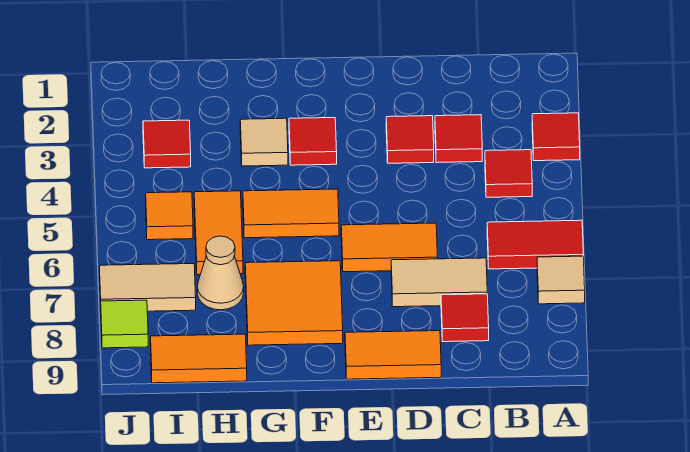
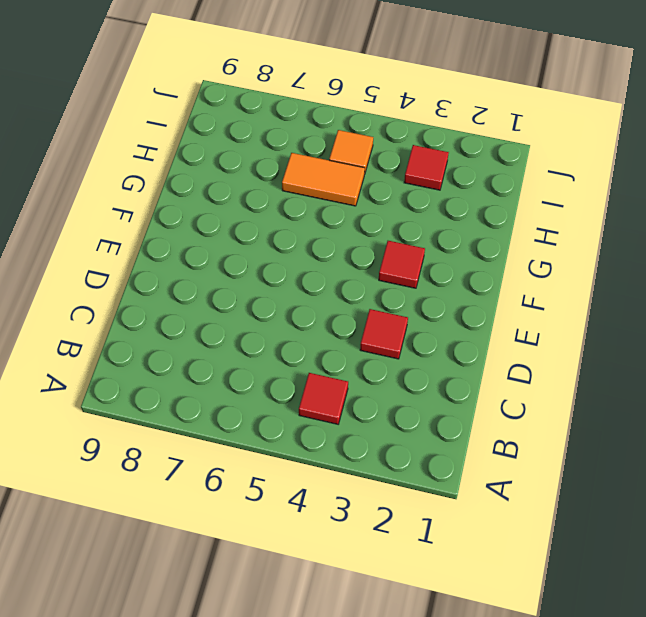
none -> red 1x1 tile [532,113,580,161]
none -> red 1x2 tile [487,220,583,269]
none -> tan 1x1 tile [537,256,585,304]

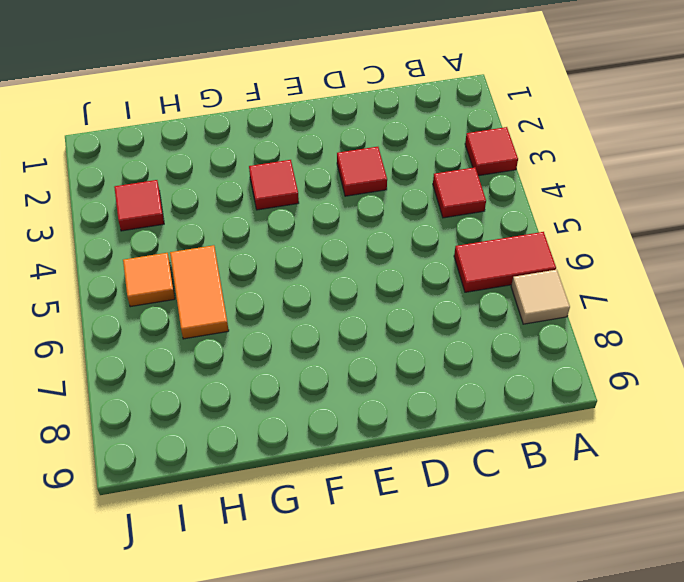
none -> red 1x1 tile [435,115,482,163]
none -> tan 1x2 tile [391,258,487,307]
none -> red 1x1 tile [441,294,489,342]

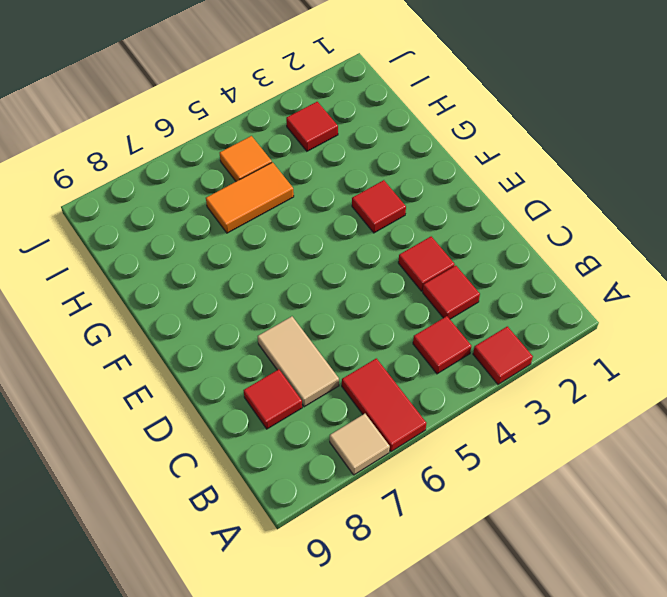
none -> orange 1x2 tile [341,223,438,272]
none -> orange 1x2 tile [345,331,441,379]
none -> orange 1x2 tile [243,189,339,238]

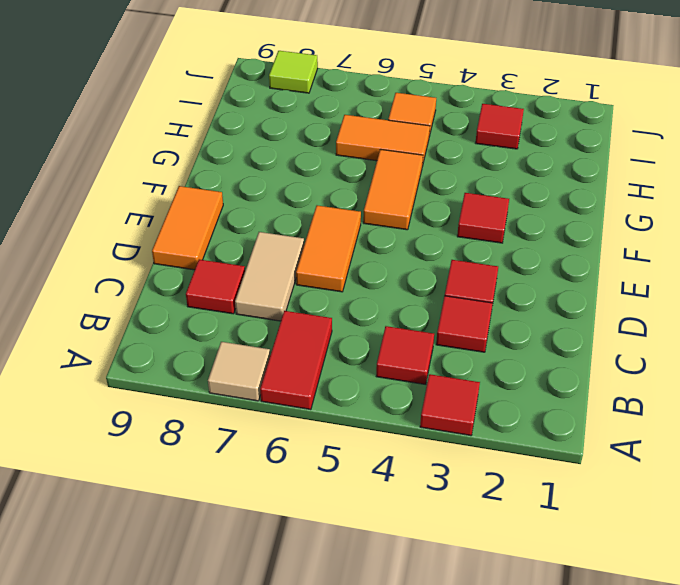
none -> orange 2x2 tile [245,261,343,345]
none -> tan 1x1 tile [240,118,288,166]
none -> tan 1x1 cone [197,236,244,310]

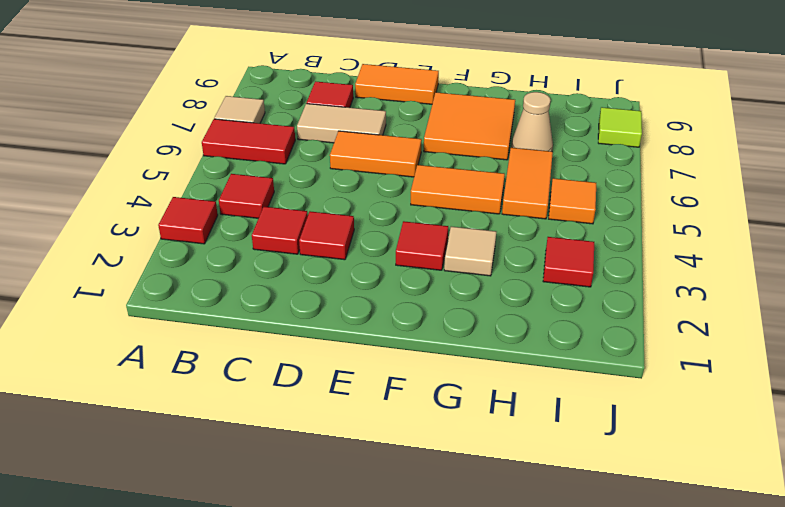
none -> orange 1x2 tile [151,334,247,383]
none -> tan 1x2 tile [99,264,196,311]

